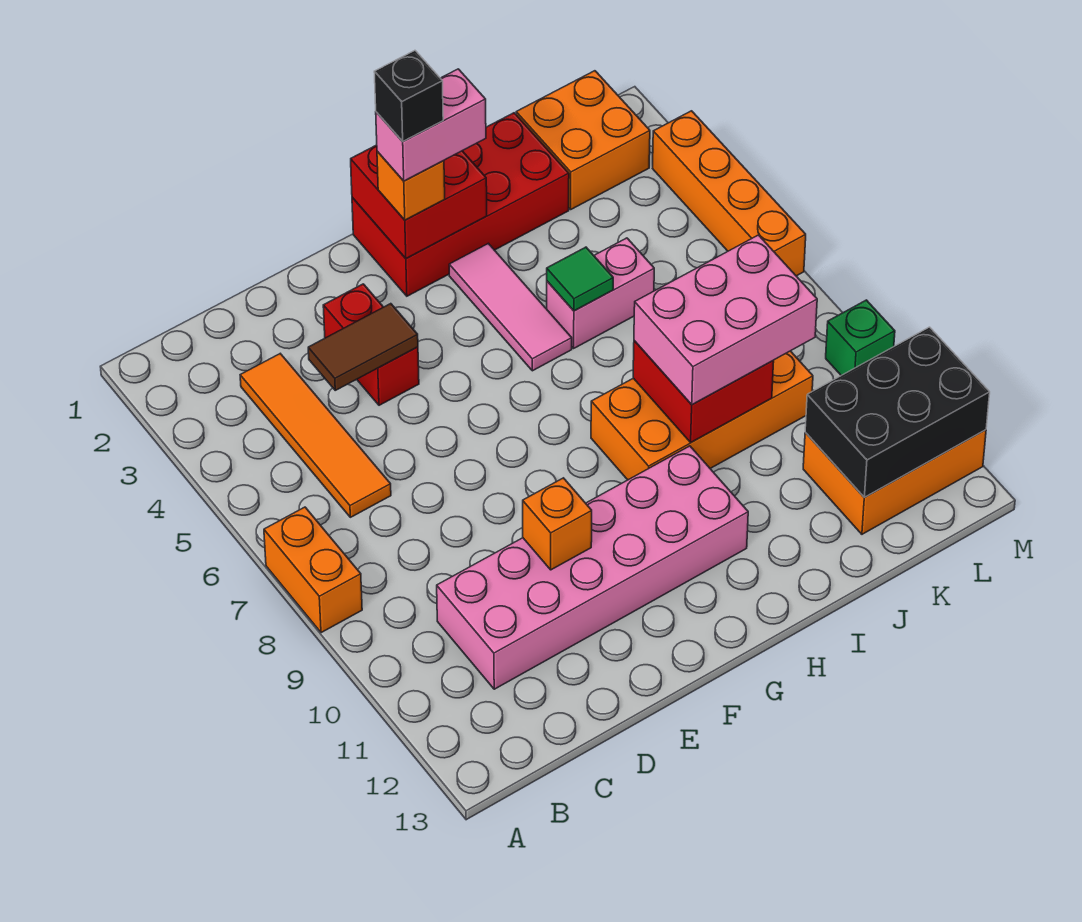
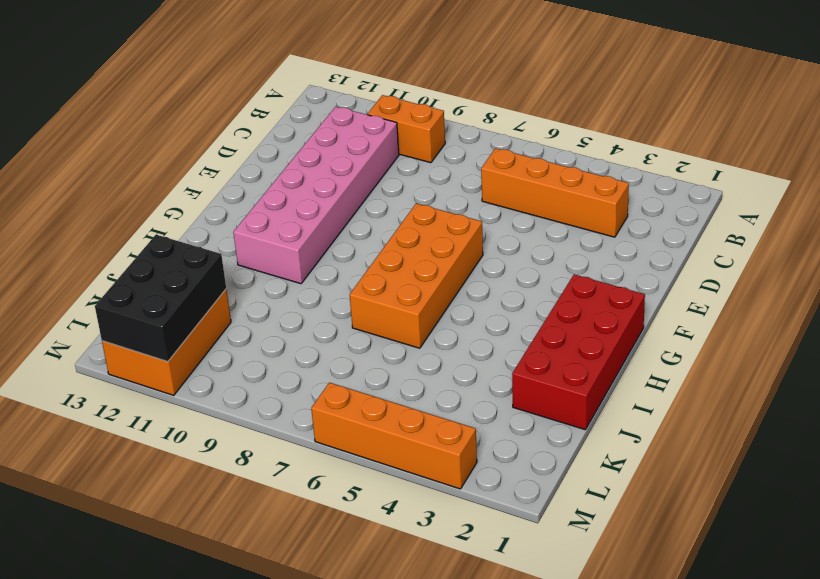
orange 1x2 brick [368,95,445,163] -> orange 1x2 brick moved to [264,507,362,633]
orange 1x4 brick [481,148,629,237] -> orange 1x4 tile [240,354,391,517]
orange 2x4 brick [350,203,483,348] -> orange 2x4 brick moved to [591,351,813,480]
none -> red 1x2 brick [323,284,419,405]
none -> pink 1x3 tile [449,243,572,371]
none -> pink 1x2 brick [547,238,654,348]

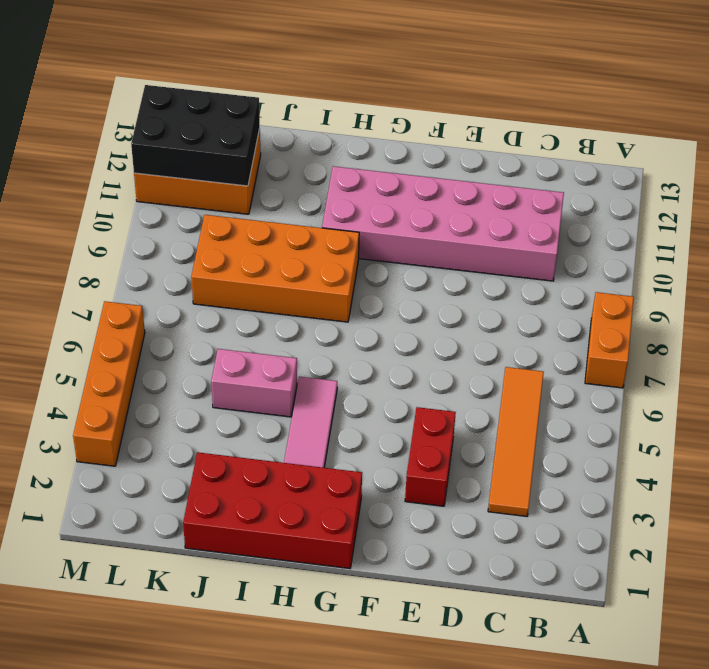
none -> orange 2x2 brick [516,71,650,209]
none -> green 1x1 brick [826,300,895,375]
none -> brown 1x2 tile [308,304,418,390]

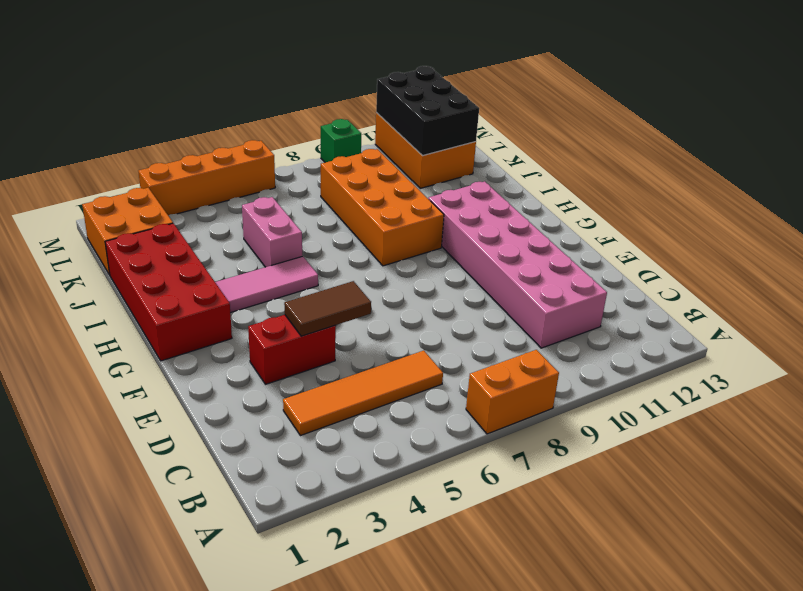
brown 1x2 tile [284,281,371,336] -> brown 1x2 tile turned to [308,304,418,390]
none -> orange 1x1 brick [523,478,592,570]
none -> red 2x2 brick [351,145,487,259]
none -> green 1x1 tile [547,247,613,311]

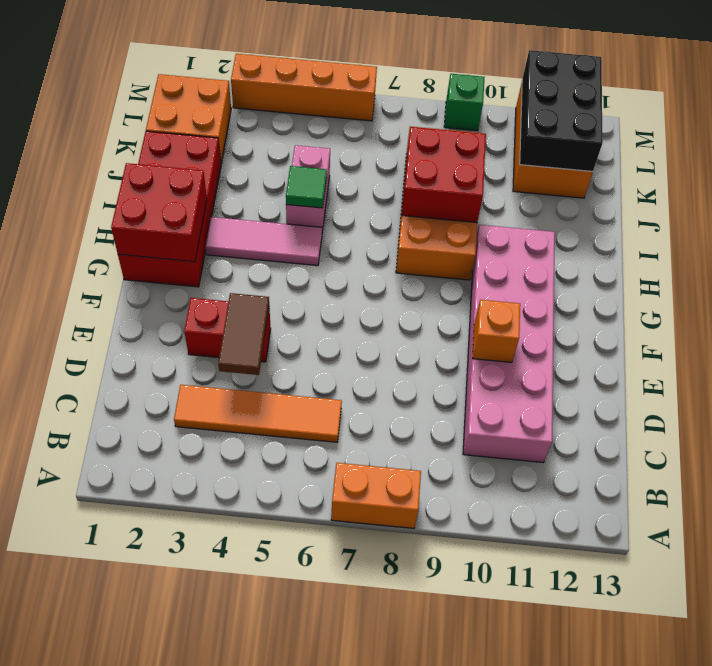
none -> orange 1x1 brick [377,151,445,220]
none -> pink 2x3 brick [634,235,817,405]
none -> pink 1x2 brick [376,69,486,181]

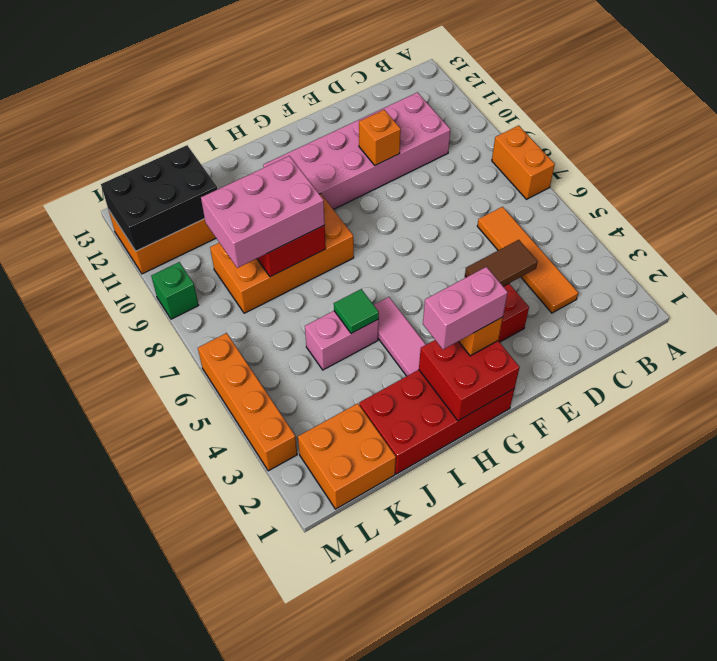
none -> black 1x1 brick [374,51,443,141]

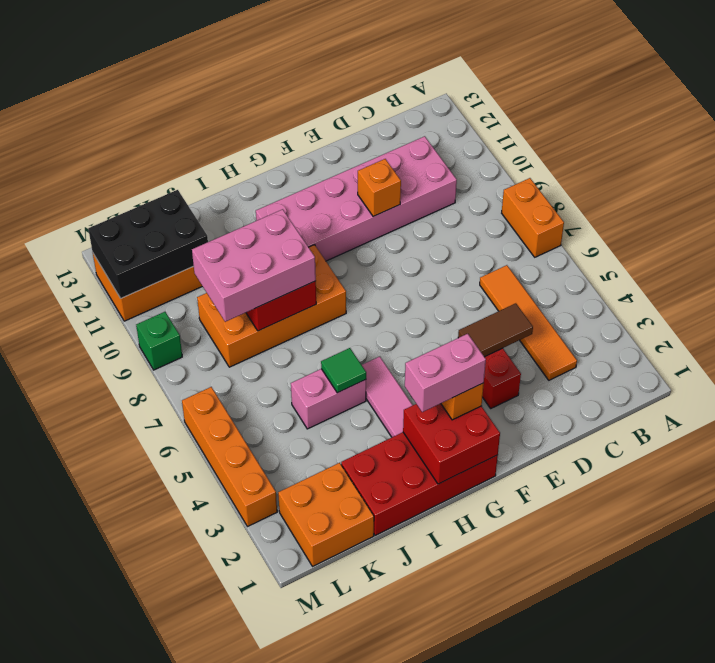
none -> black 1x1 brick [374,51,443,141]

